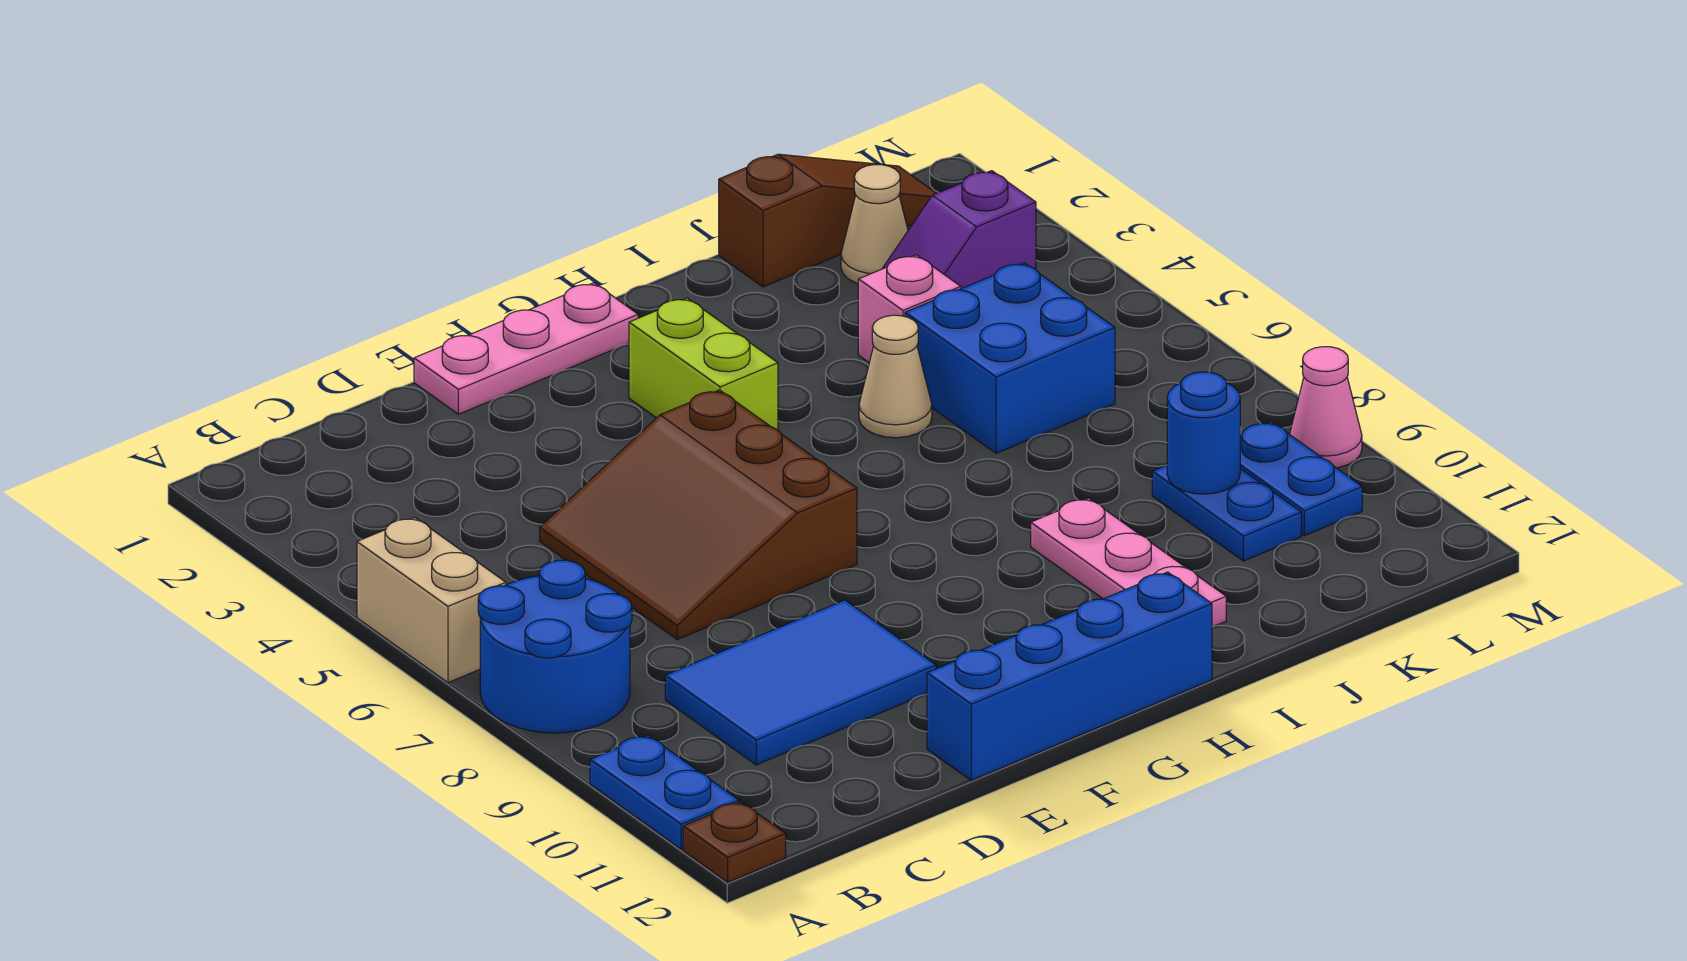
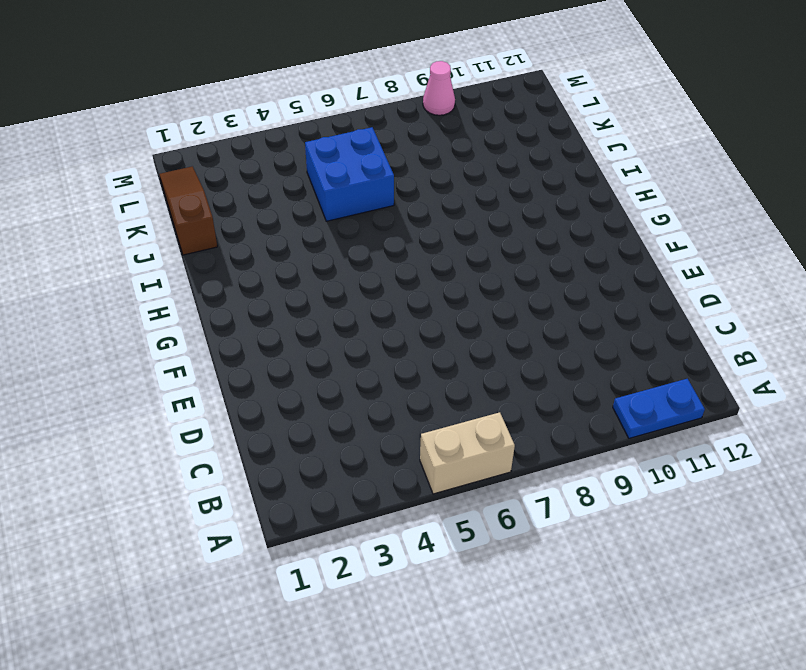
none -> blue 2x2 round brick [478,560,632,733]
none -> brown 1x1 plate [683,802,786,882]
none -> blue 2x3 tile [665,600,936,765]

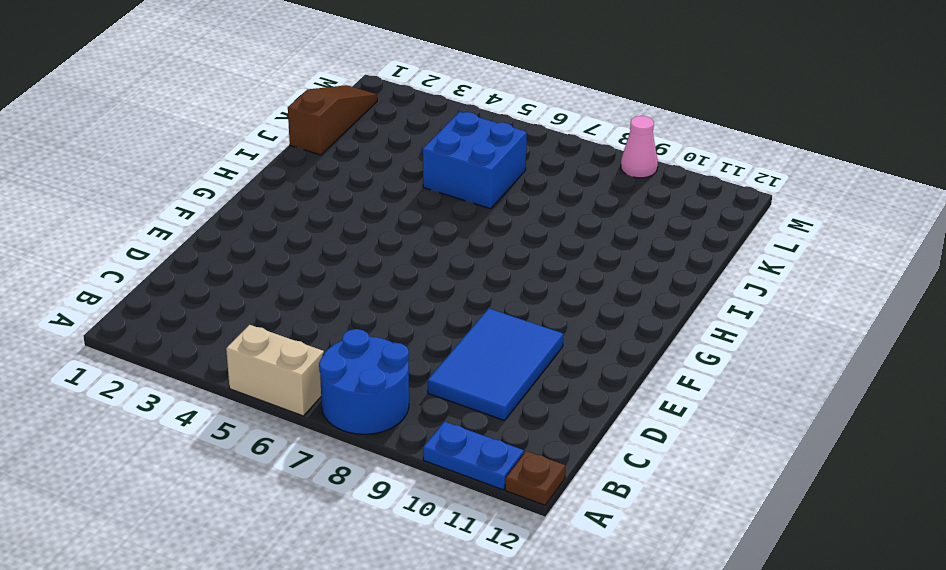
none -> brown 3x3 slope [540,390,857,639]
none -> pink 1x3 plate [414,283,638,414]
none -> blue 1x4 brick [927,572,1212,780]

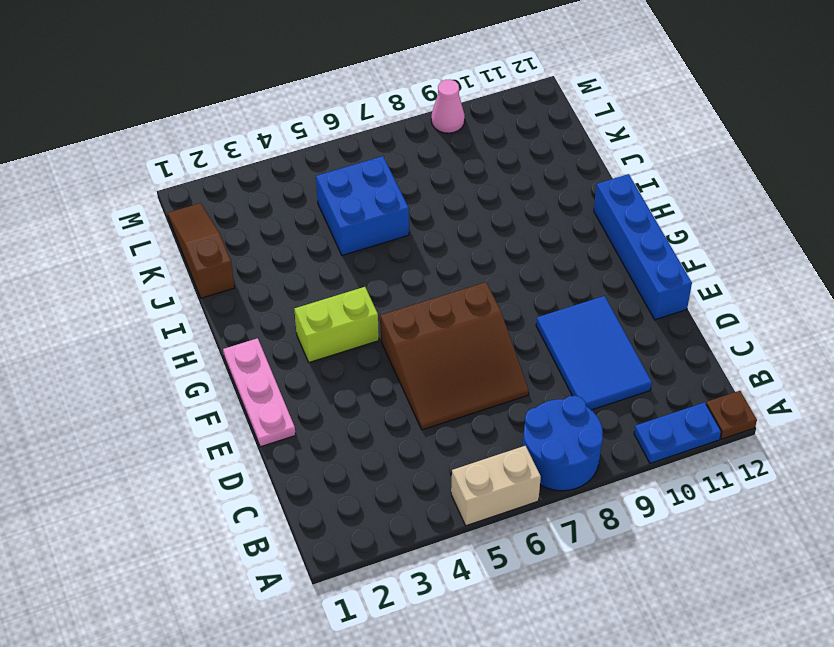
none -> tan 1x1 cone [859,315,932,438]
none -> pink 1x3 plate [1031,498,1226,627]
none -> pink 1x1 brick [858,255,961,363]

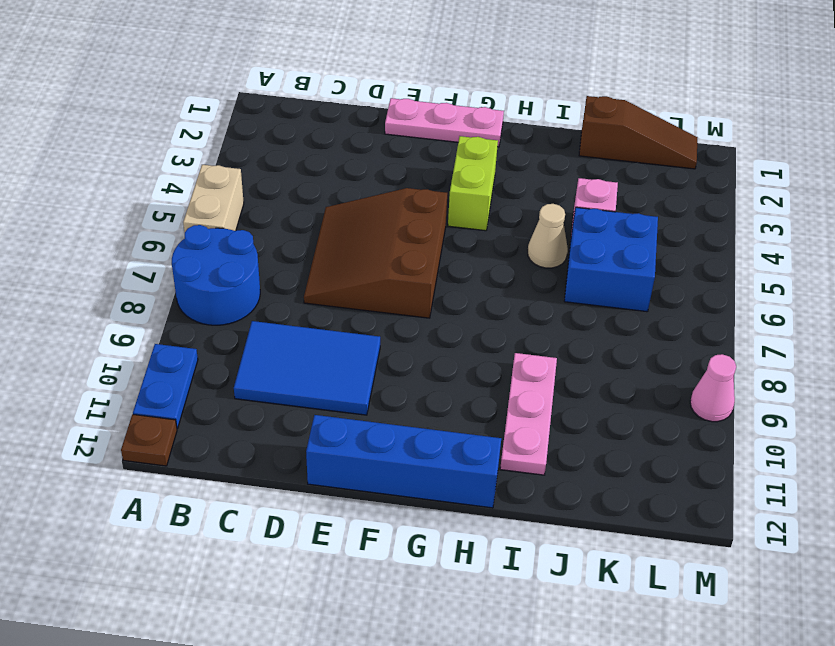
none -> tan 1x1 cone [841,165,908,284]
none -> purple 1x2 slope [882,171,1036,289]
none -> blue 1x2 plate [1152,465,1301,561]

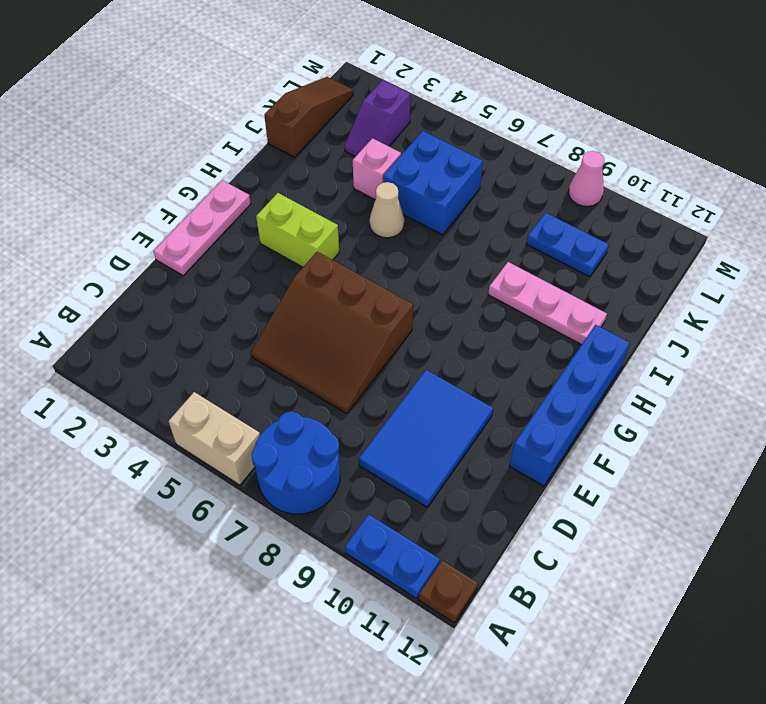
none -> tan 1x1 cone [841,165,908,284]
none -> blue 1x2 plate [1240,422,1362,536]
none -> blue 1x1 round brick [1167,372,1240,494]

